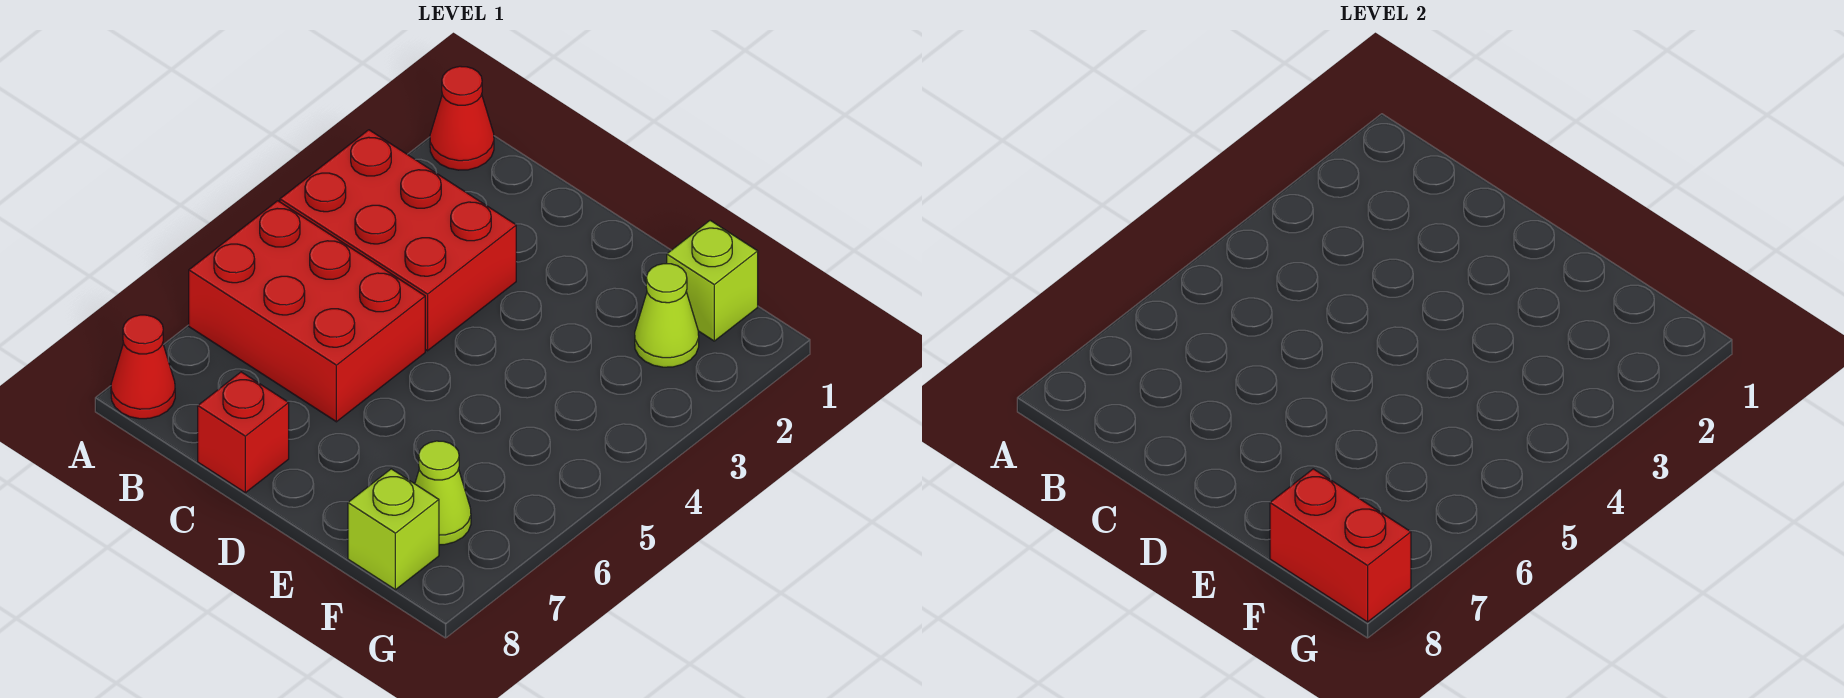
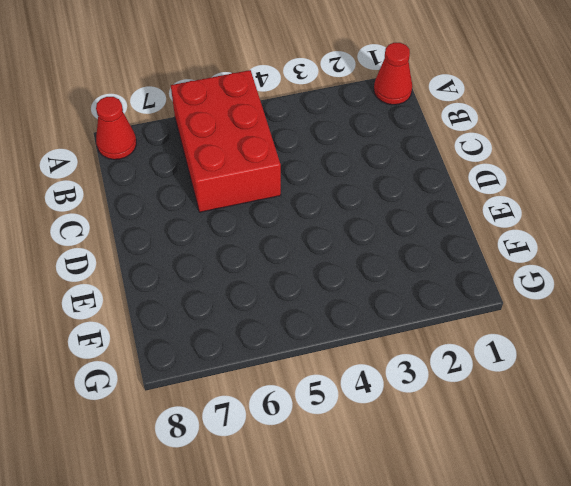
none -> red 2x3 brick [280,130,516,351]
none -> red 1x1 brick [198,372,289,493]

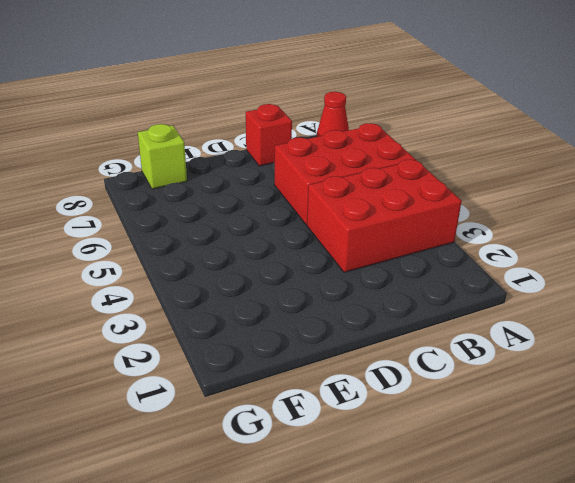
none -> red 1x1 cone [430,66,494,170]
none -> lime 1x1 brick [667,220,758,341]

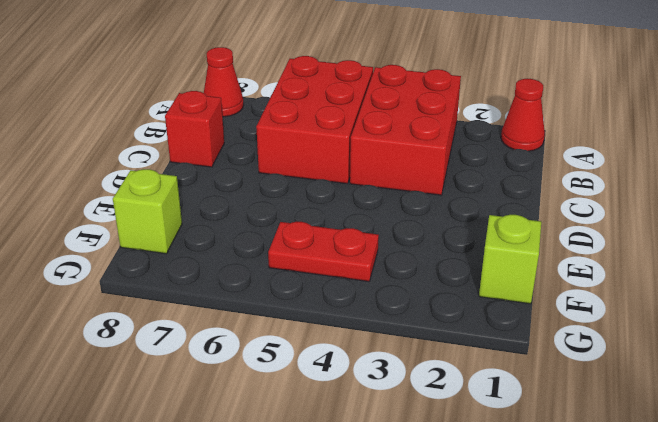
red 1x2 plate [268,222,379,281] -> none
none -> lime 1x1 cone [635,264,699,367]
none -> lime 1x1 cone [415,441,471,545]

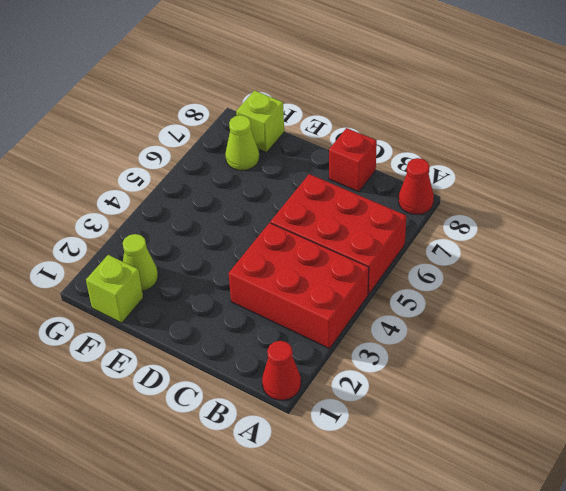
none -> red 1x2 brick [1270,469,1411,622]

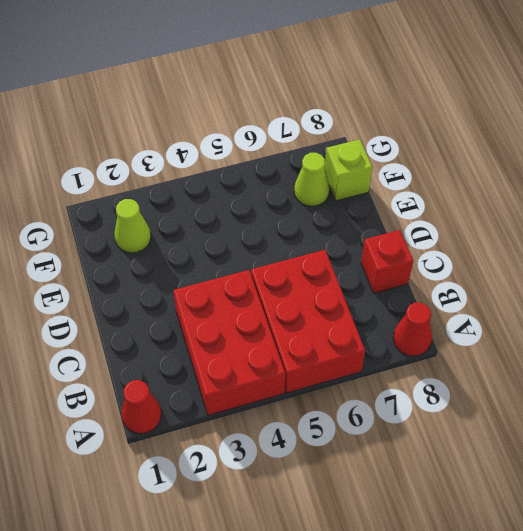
none -> lime 1x1 brick [667,220,758,341]
none -> red 1x2 brick [1270,469,1411,622]

